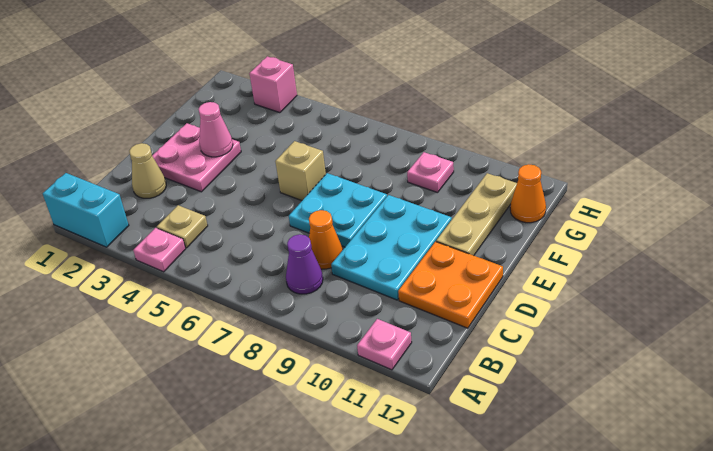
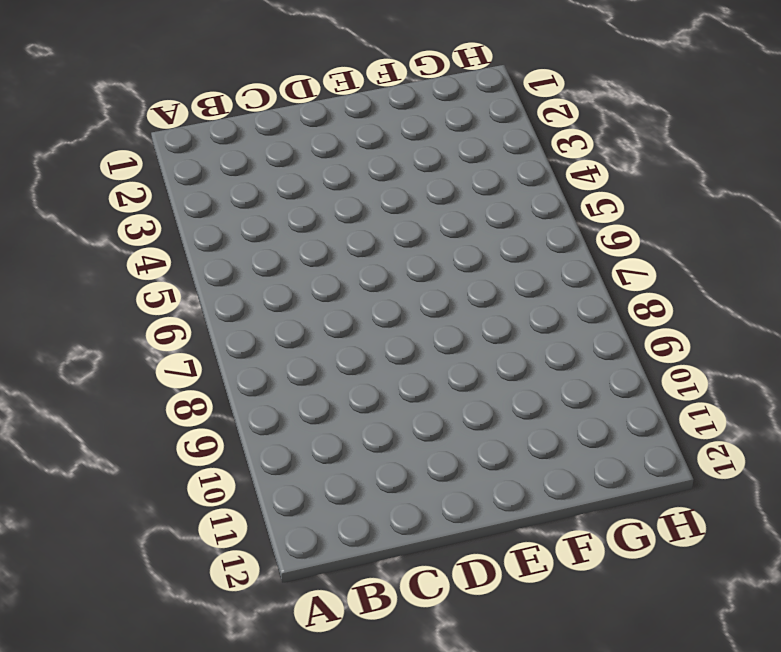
none -> cyan 1x2 brick [43,173,129,247]
none -> pink 1x1 plate [133,228,186,272]
none -> pink 1x1 plate [357,319,412,370]

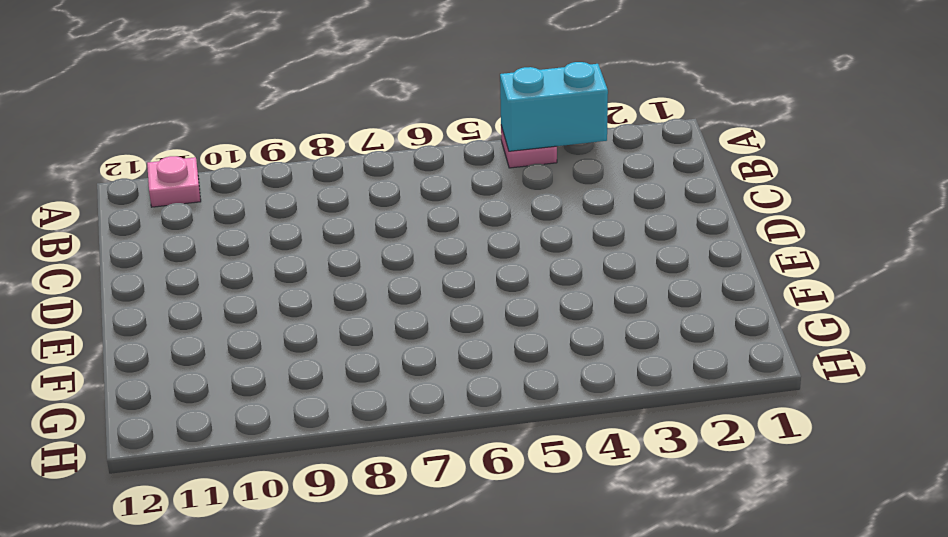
cyan 1x2 brick [500,62,608,151] -> cyan 1x2 brick moved to [43,173,129,247]
none -> tan 1x1 plate [157,205,208,248]
none -> purple 1x1 cone [286,234,323,294]
none -> tan 1x1 cone [129,143,166,198]

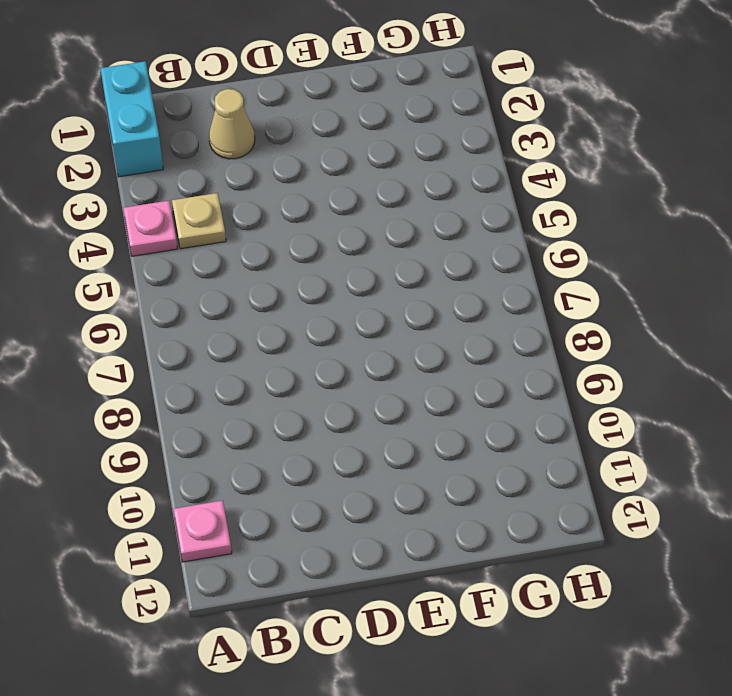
none -> purple 1x1 cone [286,234,323,294]
none -> orange 1x1 cone [309,210,343,269]
none -> cyan 2x3 plate [331,195,452,300]

